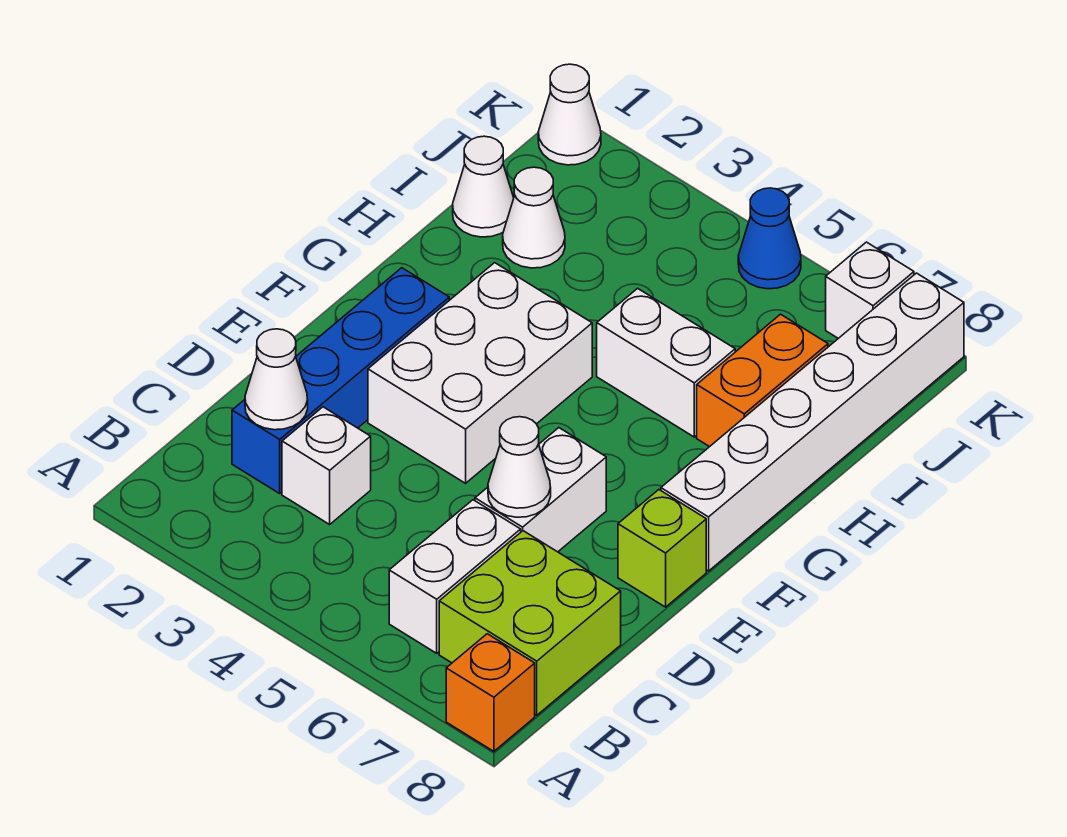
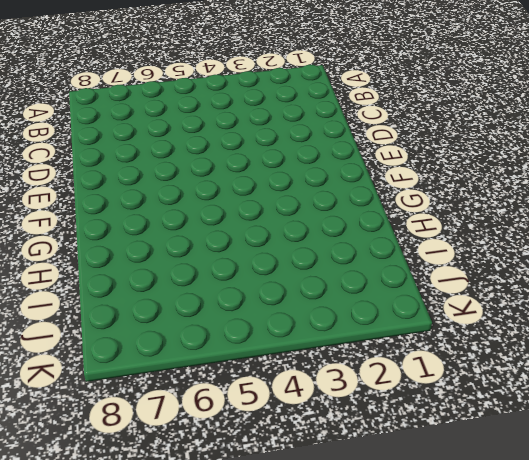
none -> orange 1x1 brick [446,634,535,751]
none -> white 1x2 brick [389,500,521,653]
none -> lime 2x2 brick [439,531,621,715]

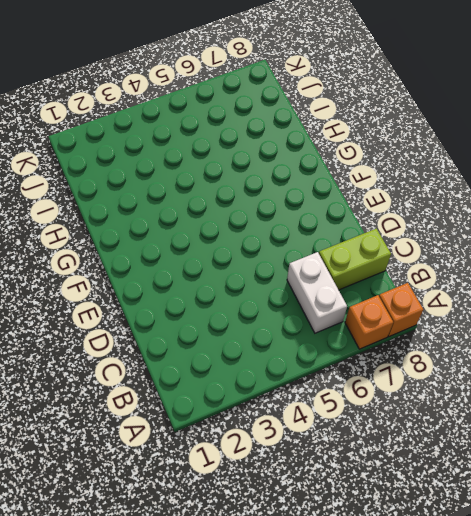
orange 1x1 brick [345,295,393,349] -> none
lime 1x2 brick [319,229,391,290] -> lime 2x2 brick [439,531,621,715]
none -> blue 1x4 brick [232,268,449,493]
none -> white 1x1 brick [282,407,371,524]
none -> white 1x2 brick [475,428,606,552]

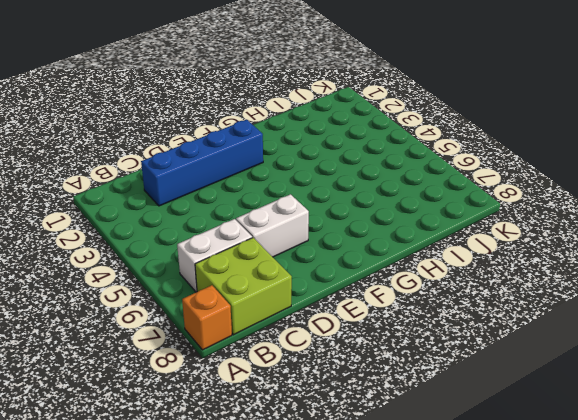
none -> white 1x1 brick [282,407,371,524]
none -> white 2x3 brick [368,263,592,483]
none -> lime 1x1 brick [618,490,706,607]

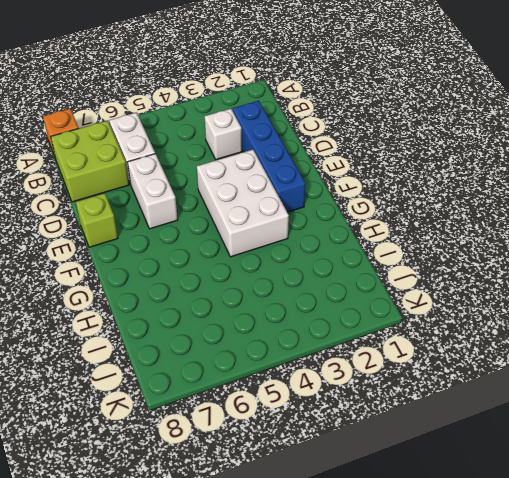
none -> white 1x6 brick [661,273,964,571]
none -> white 1x2 brick [597,288,735,437]
none -> orange 1x2 brick [697,314,828,447]

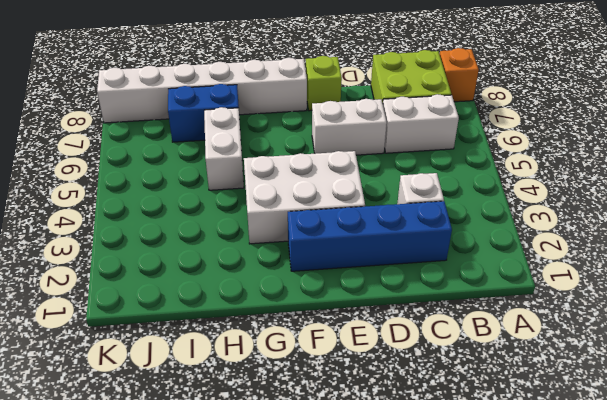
blue 1x2 brick [168,84,239,142] -> orange 1x2 brick [697,314,828,447]
none -> white 1x1 cone [453,136,514,237]
none -> white 1x1 cone [503,167,565,268]
none -> white 1x1 cone [538,64,601,165]

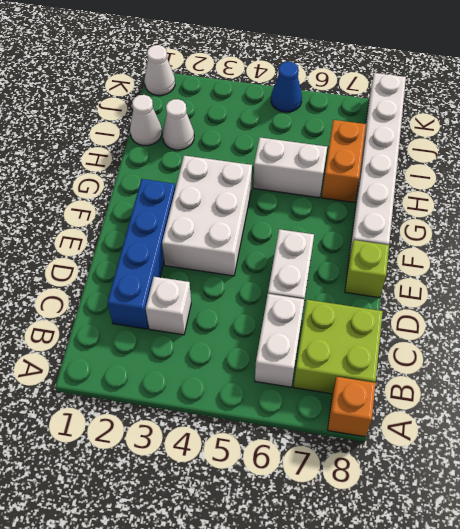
none -> white 1x1 brick [826,242,914,338]
none -> white 1x1 cone [245,329,308,430]
none -> white 1x1 cone [488,417,551,517]

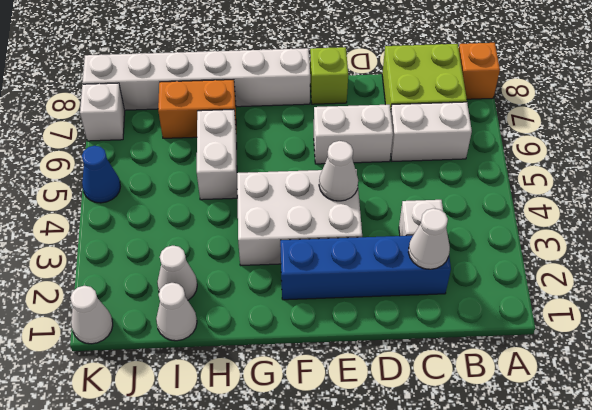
white 1x1 cone [319,141,358,201] -> white 1x1 cone moved to [488,417,551,517]

